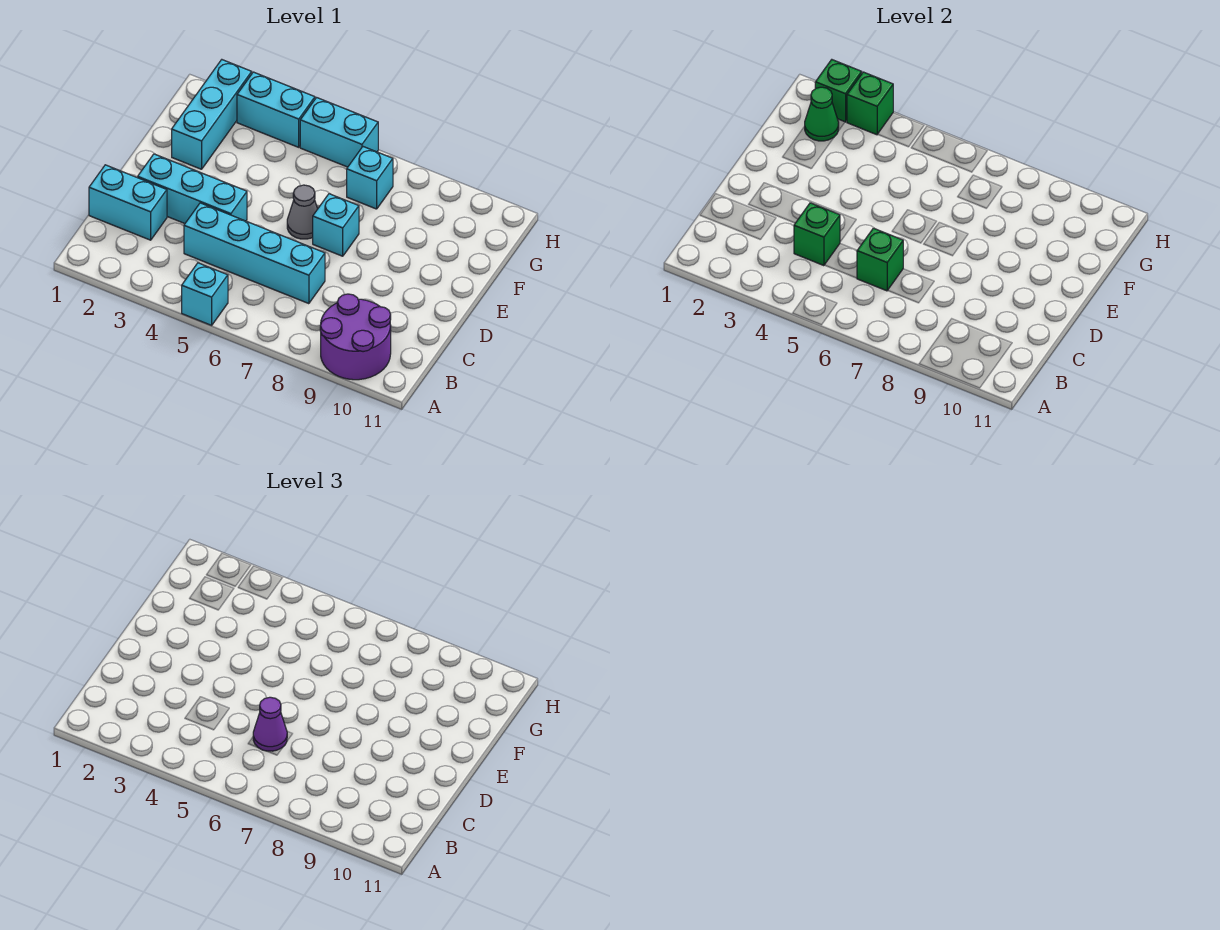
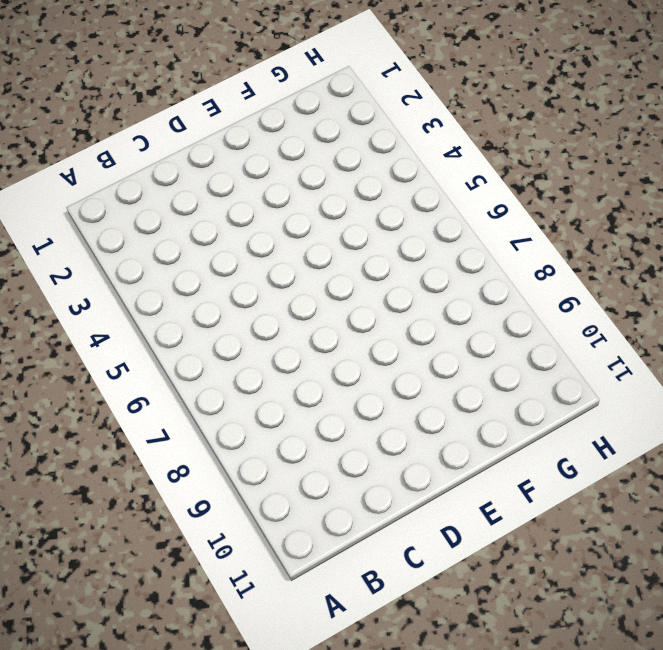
none -> cyan 1x1 brick [182,263,228,325]
none -> purple 2x2 round brick [320,294,391,380]
none -> cyan 1x2 brick [89,165,167,240]

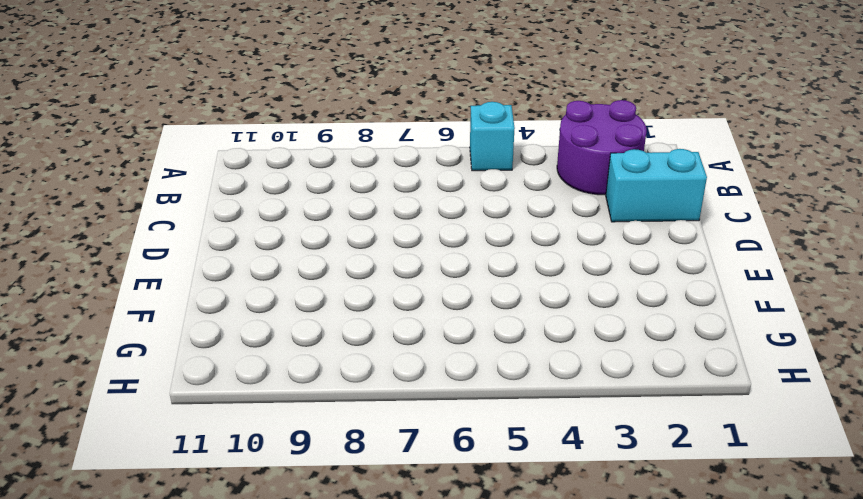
purple 2x2 round brick [557,100,647,195] -> purple 2x2 round brick moved to [320,294,391,380]
none -> cyan 1x4 brick [184,203,325,304]
none -> cyan 1x3 brick [138,154,247,223]
none -> grey 1x1 cone [287,185,317,239]

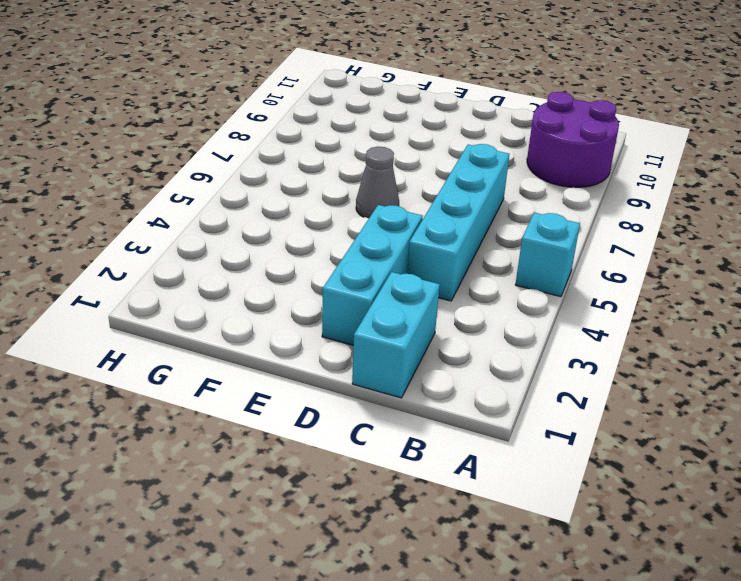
none -> cyan 1x1 brick [313,194,359,256]
none -> cyan 1x3 brick [172,60,252,169]
none -> cyan 1x1 brick [347,147,393,209]

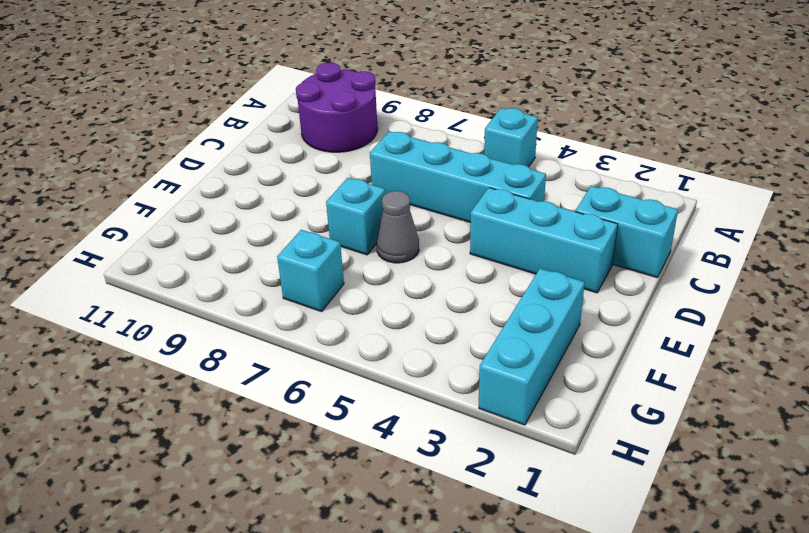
none -> cyan 1x2 brick [237,72,315,147]
none -> cyan 1x2 brick [300,98,378,167]
none -> green 1x1 brick [794,203,840,266]

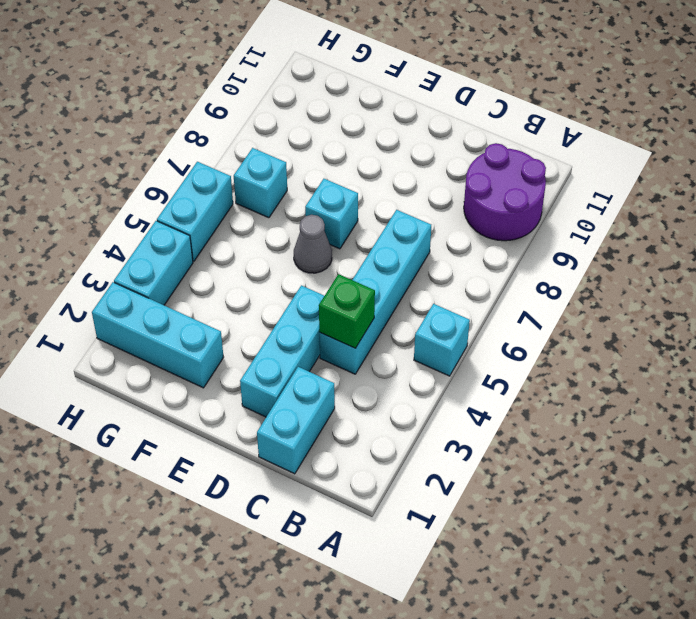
none -> green 1x1 brick [857,228,903,291]
none -> green 1x1 cone [805,87,839,141]
none -> green 1x1 brick [815,60,862,122]

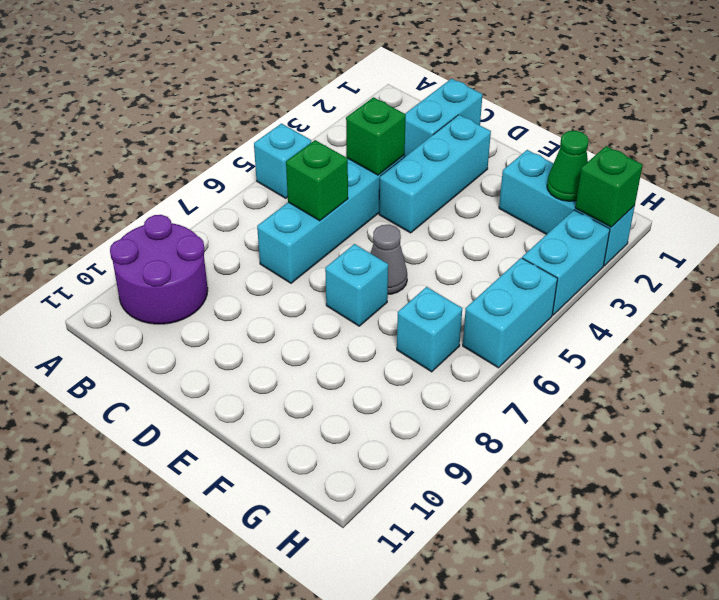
none -> green 1x1 brick [847,72,893,135]
none -> purple 1x1 cone [253,697,287,751]

